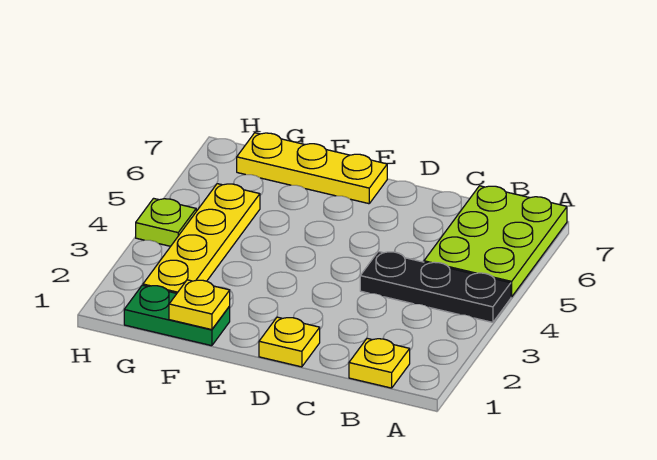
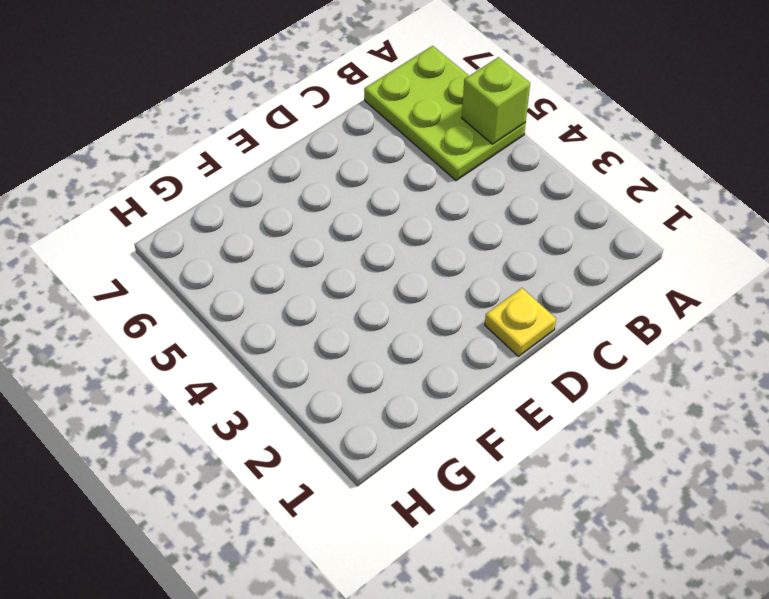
lime 1x1 brick [462,57,530,144] -> none
none -> black 1x3 plate [360,251,511,322]
none -> yellow 1x1 plate [349,338,410,388]

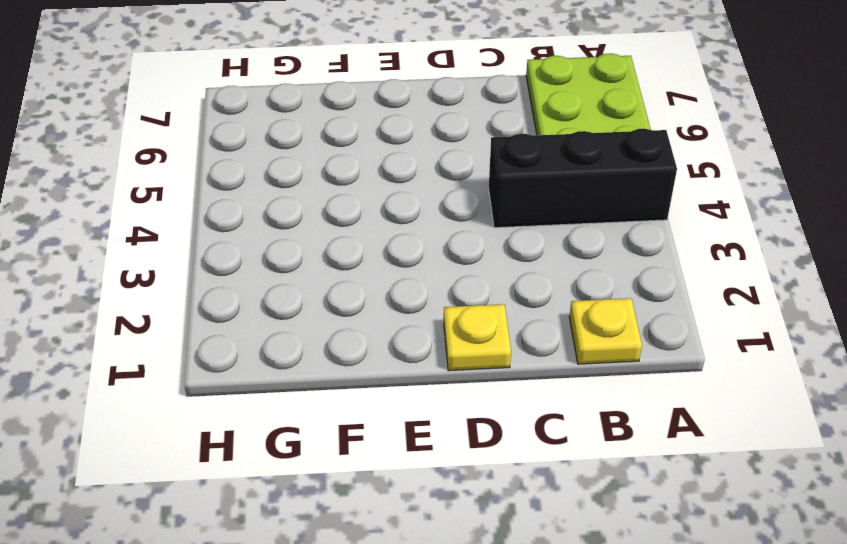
black 1x3 brick [489,129,677,228] -> black 1x3 plate [360,251,511,322]
none -> yellow 1x3 plate [237,133,387,204]
none -> green 1x2 plate [124,285,230,346]

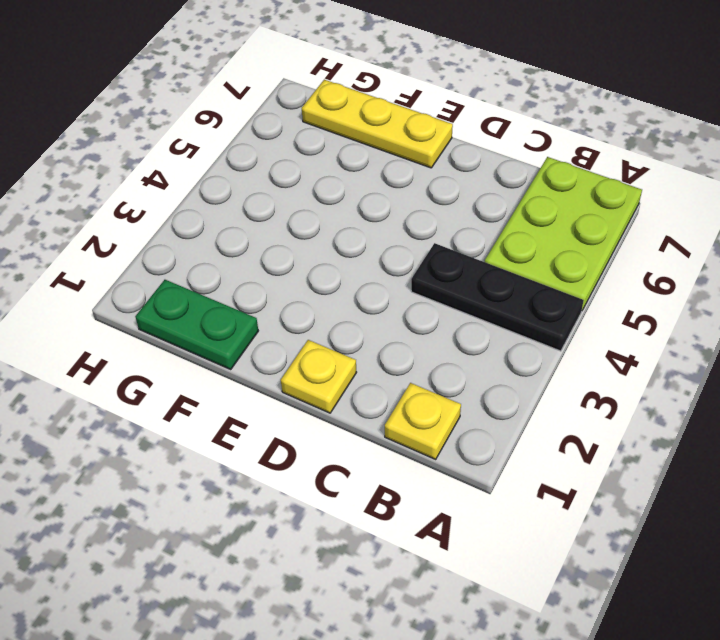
none -> yellow 1x4 plate [143,184,260,293]
none -> lime 1x1 plate [136,198,196,246]

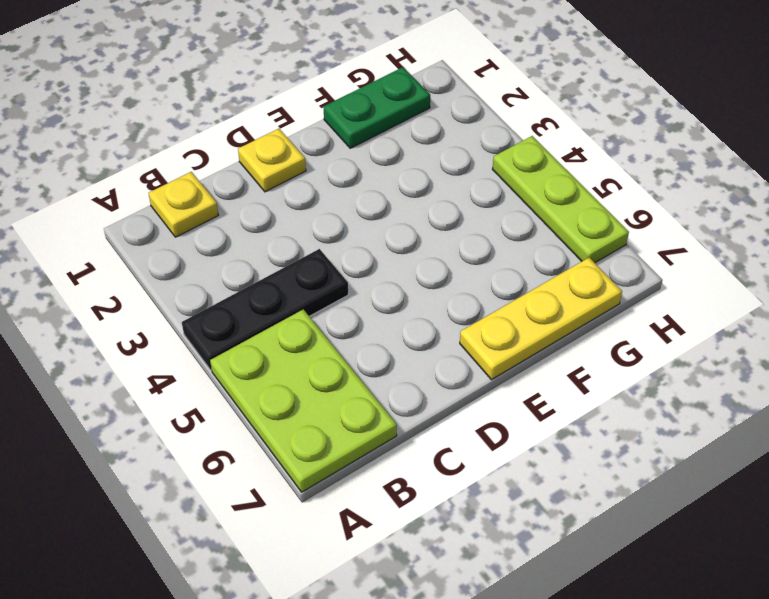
lime 1x3 plate [492,136,629,263] -> lime 1x1 plate [136,198,196,246]
none -> yellow 1x4 plate [143,184,260,293]
none -> yellow 1x1 plate [169,280,230,330]

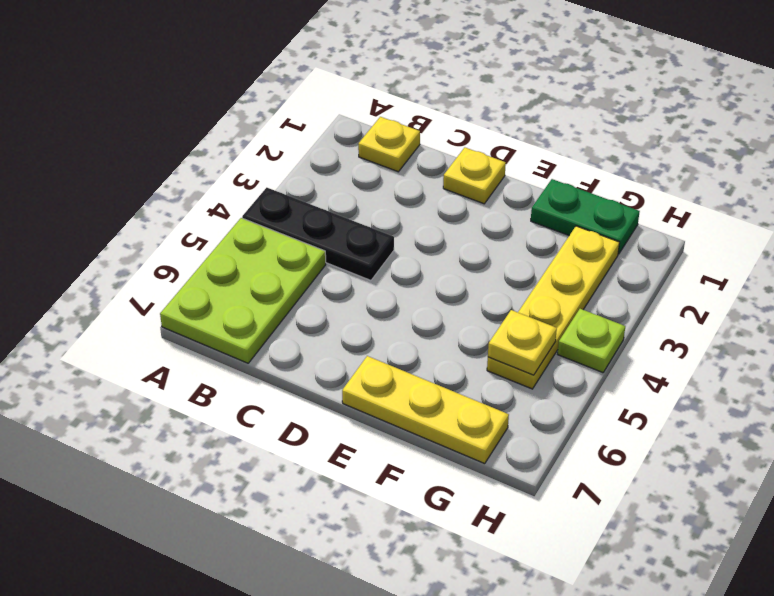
yellow 1x1 plate [488,310,557,375] -> yellow 1x1 plate moved to [169,280,230,330]

